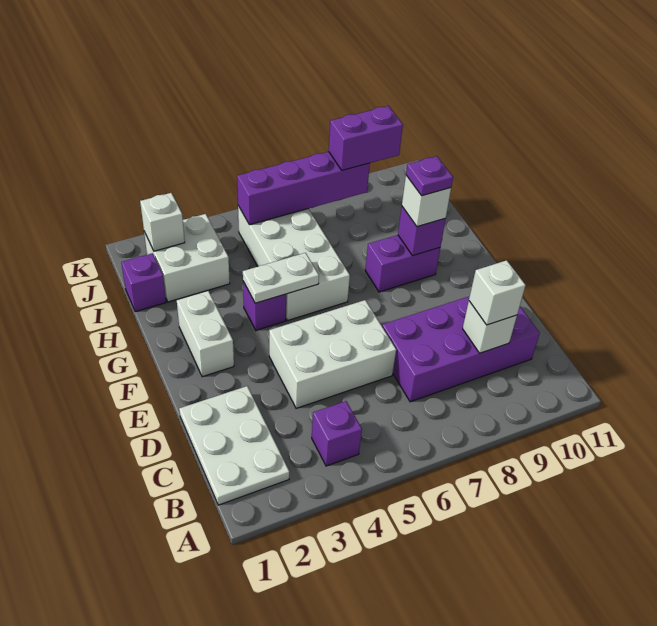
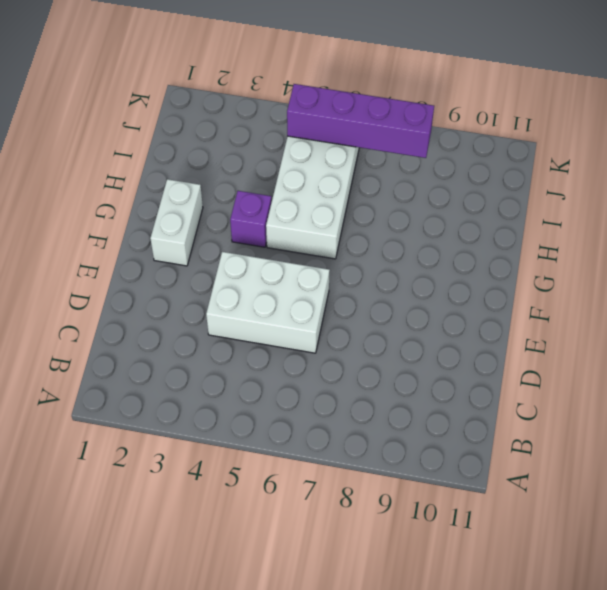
none -> white 2x3 plate [179,386,289,505]
none -> purple 1x1 brick [312,401,362,466]
none -> purple 2x4 brick [382,296,540,402]

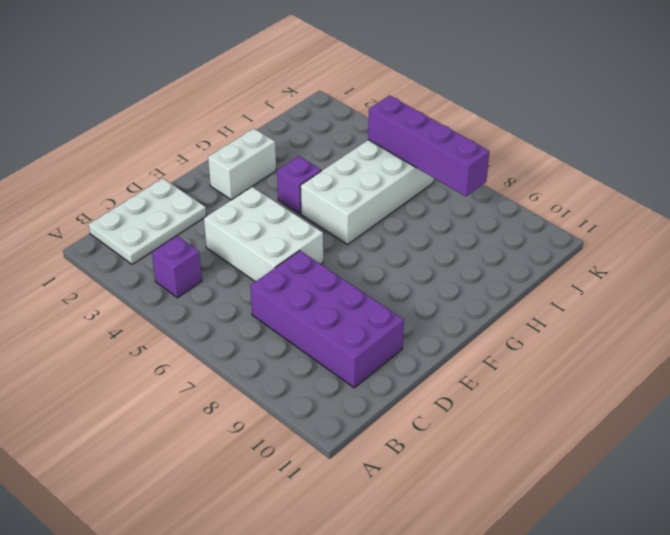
none -> purple 1x2 brick [365,235,440,292]
none -> purple 1x1 brick [121,253,166,312]
none -> white 2x2 brick [144,214,230,302]

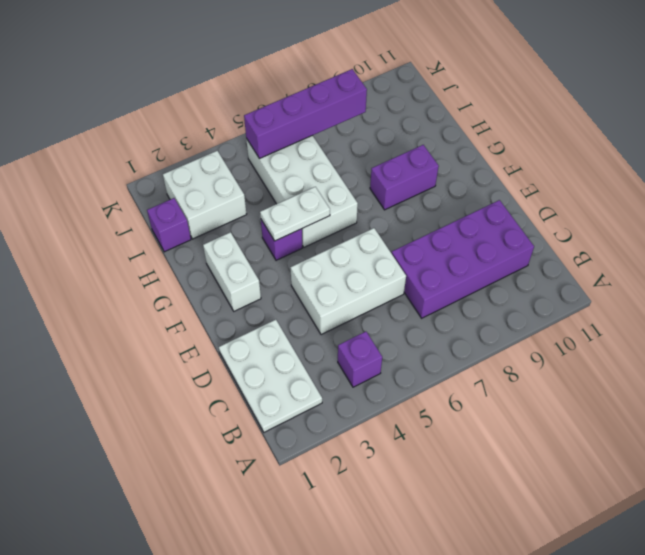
none -> white 1x1 brick [463,301,517,353]
none -> purple 1x1 brick [398,207,446,256]
none -> white 1x1 brick [140,193,185,251]

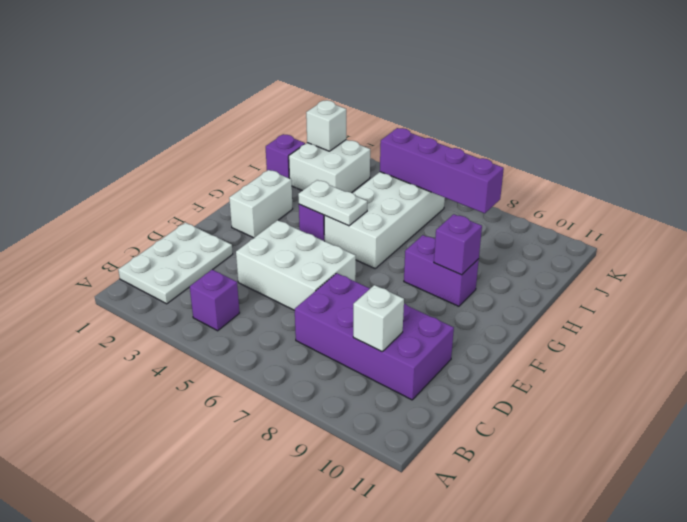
none -> white 1x1 brick [469,260,526,325]
none -> white 1x1 brick [402,175,451,227]
none -> purple 1x2 brick [329,106,403,170]

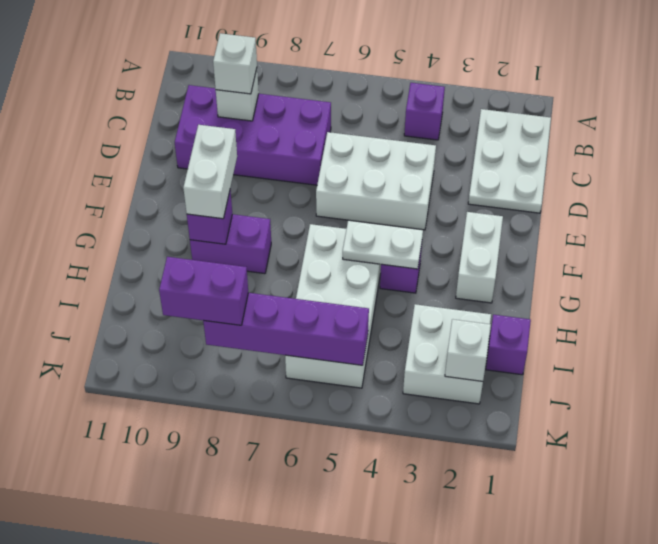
white 1x2 brick [183,125,237,219] -> white 1x1 brick [402,175,451,227]
none -> purple 1x1 plate [406,156,453,196]

